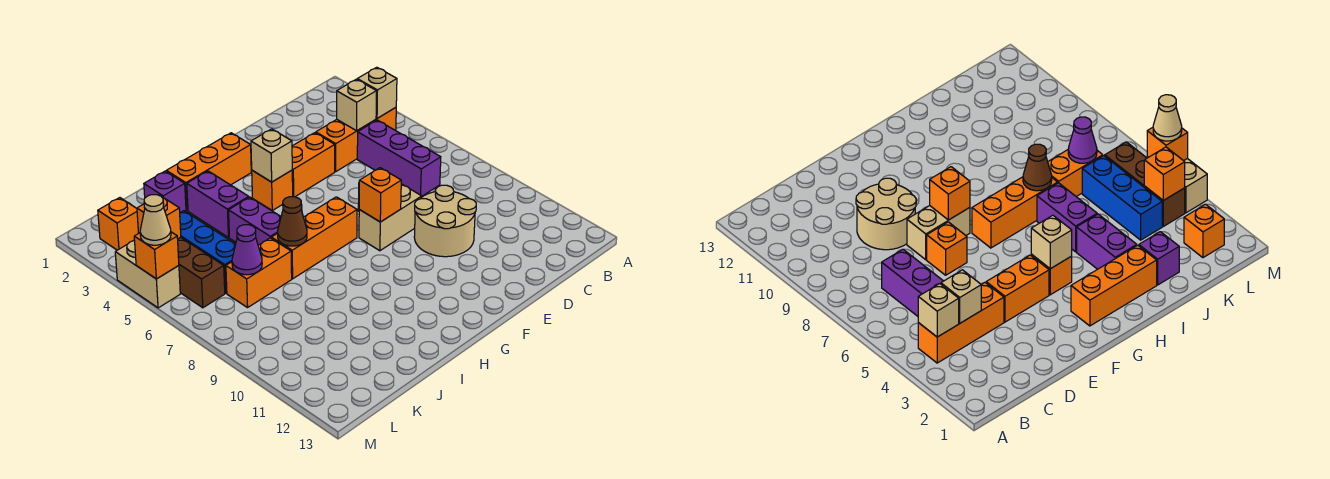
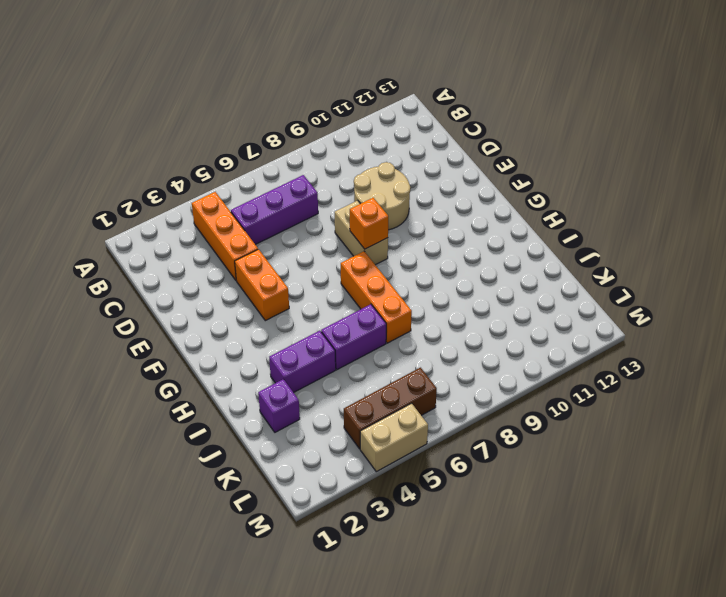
none -> orange 1x1 brick [927,222,967,275]
none -> orange 1x3 brick [166,133,251,211]
none -> orange 1x1 brick [252,170,293,210]

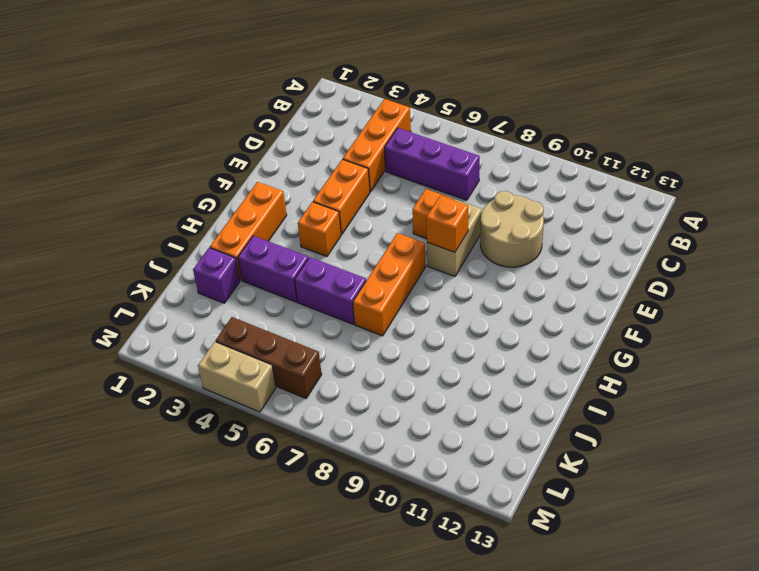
none -> orange 1x2 brick [226,238,292,308]
none -> blue 1x3 brick [180,211,236,293]
none -> orange 1x1 brick [98,198,139,250]

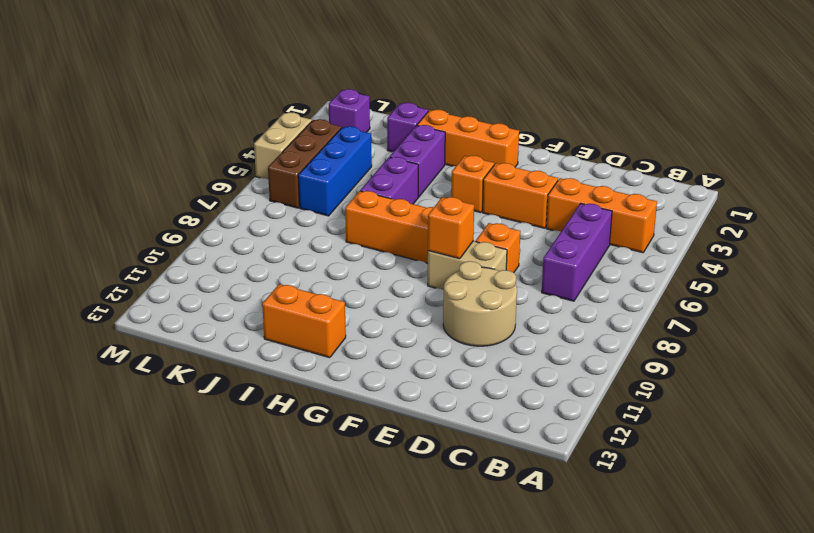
orange 1x2 brick [262,284,346,358] -> orange 1x2 brick moved to [226,238,292,308]
purple 1x1 brick [329,89,370,132] -> orange 1x1 brick [98,198,139,250]
none -> tan 1x1 brick [357,67,397,118]
none -> tan 1x1 brick [337,79,377,131]
none -> tan 1x1 brick [251,129,292,182]

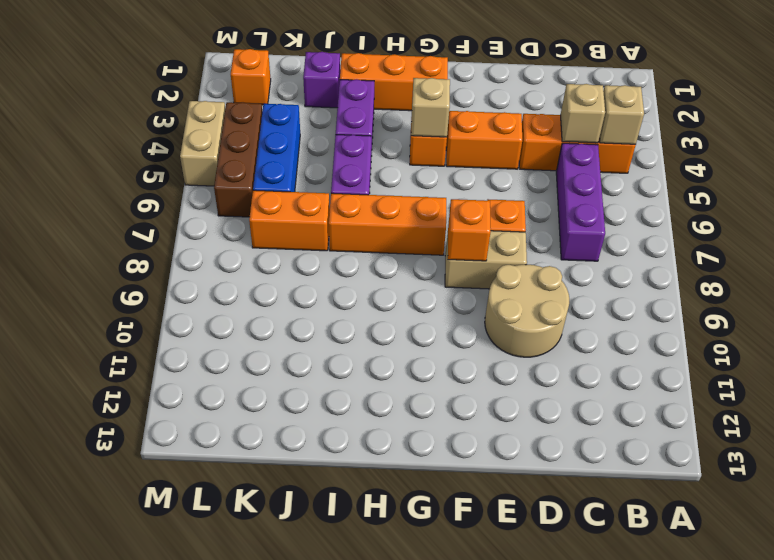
none -> brown 1x1 cone [278,197,307,246]
none -> purple 1x1 cone [232,225,262,275]
none -> orange 1x1 brick [137,195,181,239]

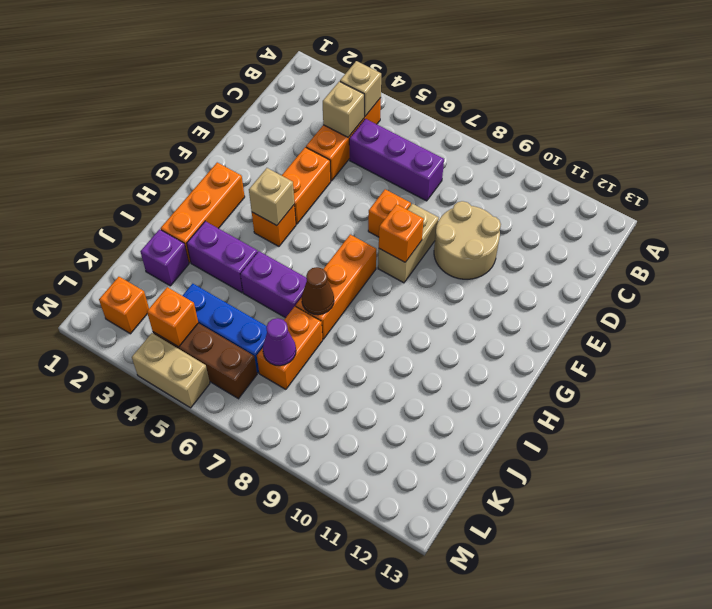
none -> orange 1x1 brick [134,232,179,279]
none -> tan 1x1 cone [140,195,171,245]

